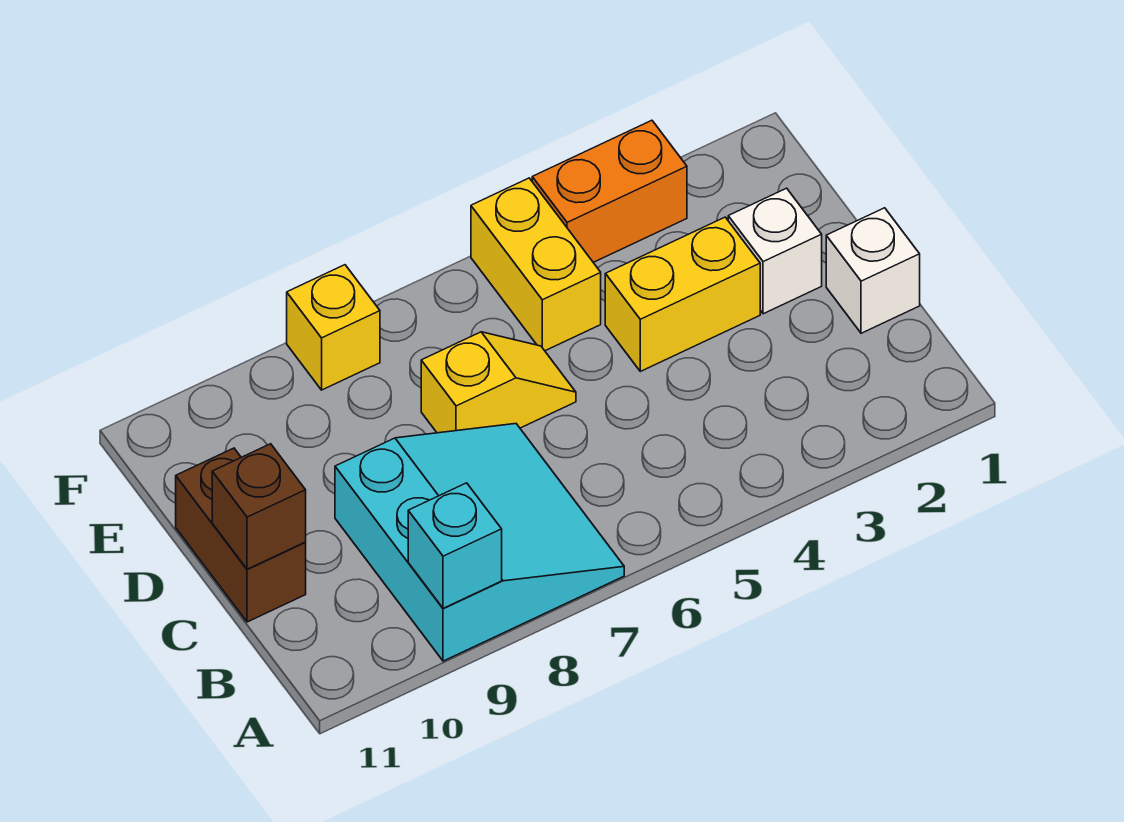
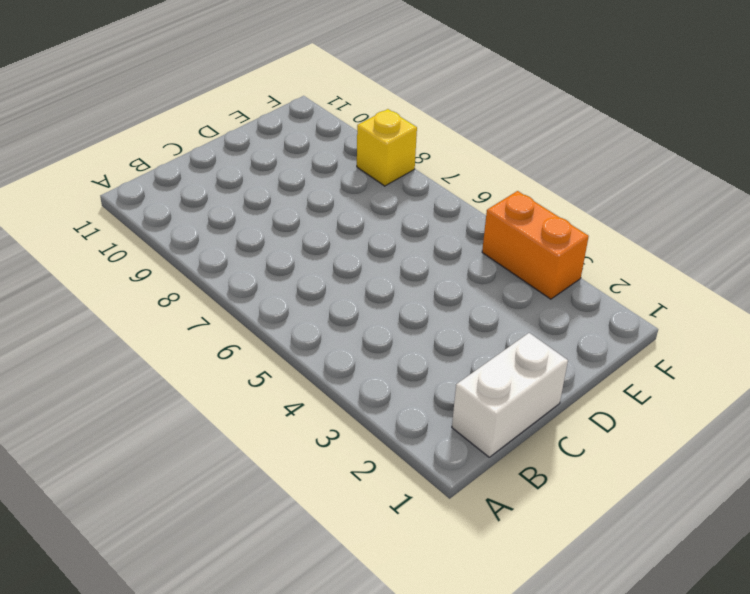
white 1x2 brick [452,333,568,457] -> white 1x1 brick [826,208,920,333]
none -> cyan 3x3 slope [335,424,624,661]
none -> brown 1x2 brick [176,448,306,622]

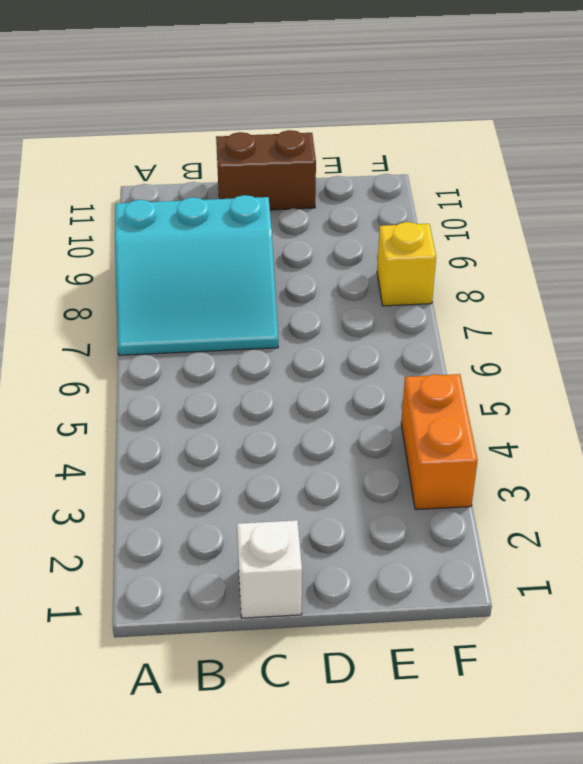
none -> white 1x1 brick [728,188,822,314]
none -> yellow 1x2 brick [605,217,760,371]

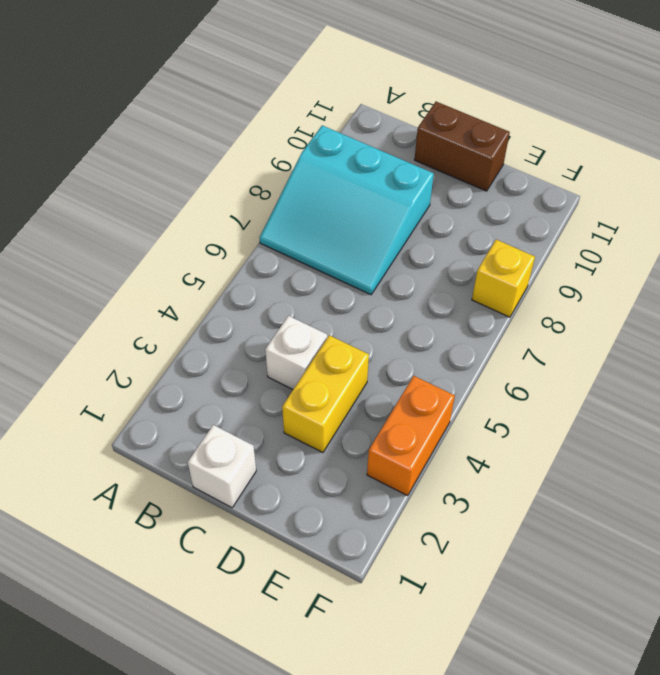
white 1x1 brick [265,316,327,389] -> white 1x1 brick moved to [728,188,822,314]
none -> yellow 1x2 slope [421,332,576,433]
none -> yellow 1x2 brick [471,178,601,351]

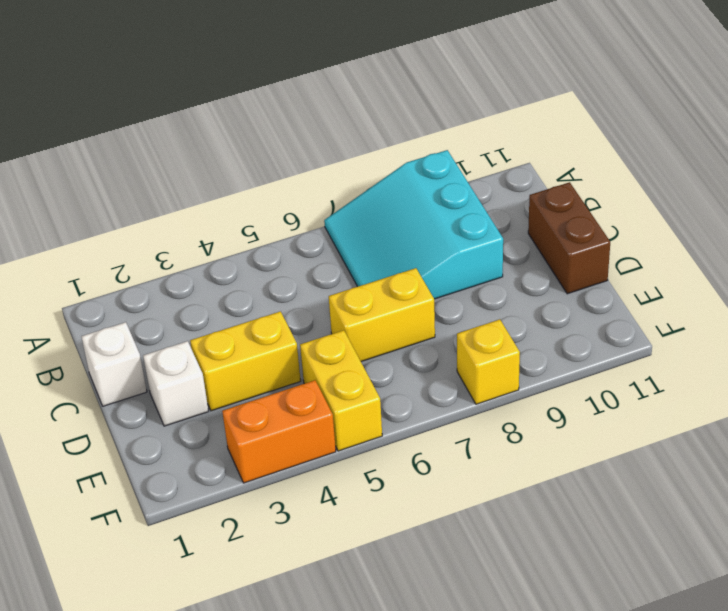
yellow 1x2 brick [329,268,435,361] -> yellow 1x2 slope [421,332,576,433]
none -> cyan 1x1 brick [408,483,502,608]
none -> brown 1x1 brick [212,444,306,569]

